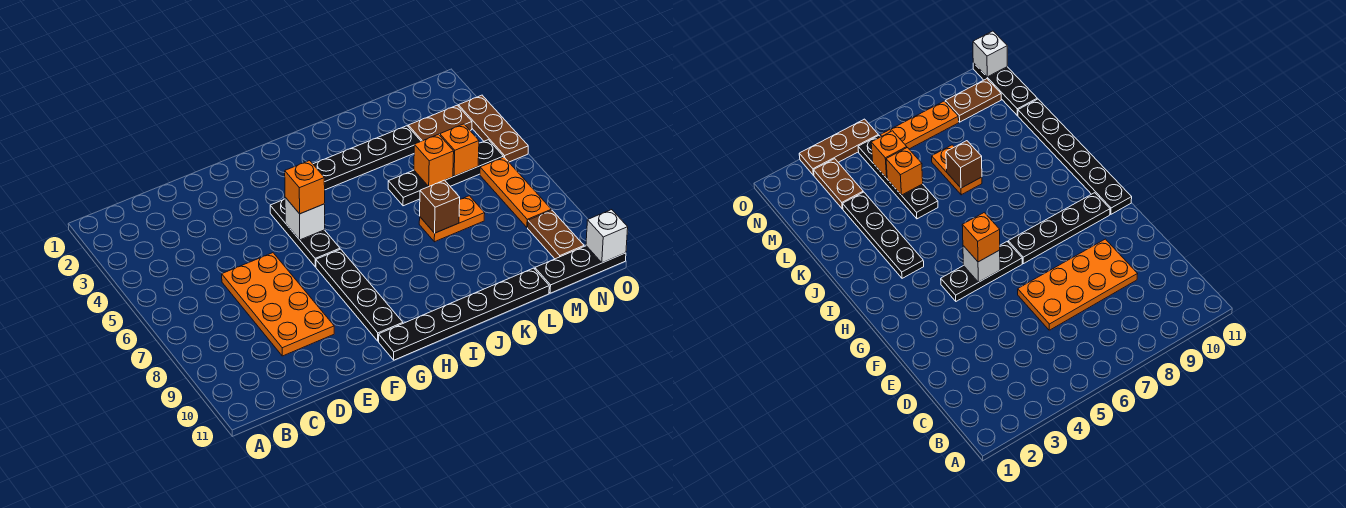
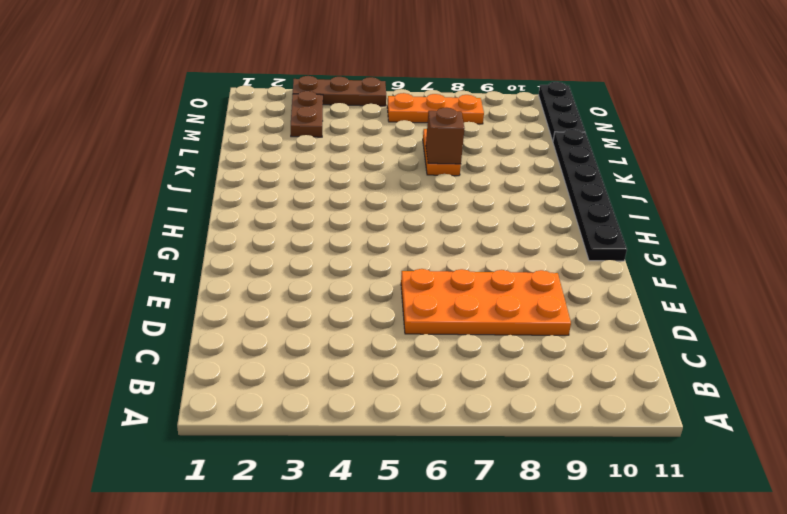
none -> black 1x3 plate [270,199,340,267]
none -> black 1x4 plate [316,249,403,341]
none -> black 1x4 plate [313,126,421,190]

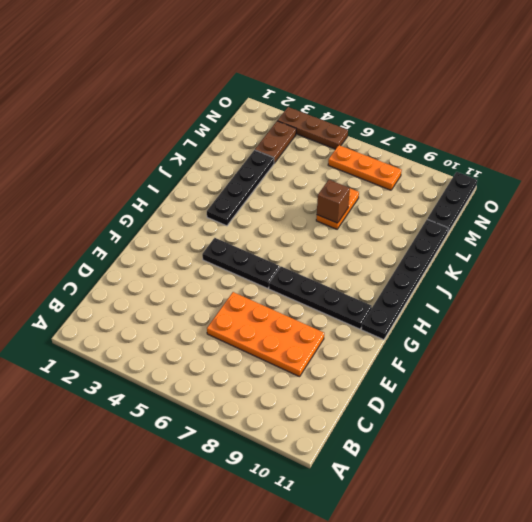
none -> black 1x4 plate [388,140,503,206]
none -> brown 1x2 plate [528,210,584,259]
none -> white 1x1 brick [285,197,325,240]

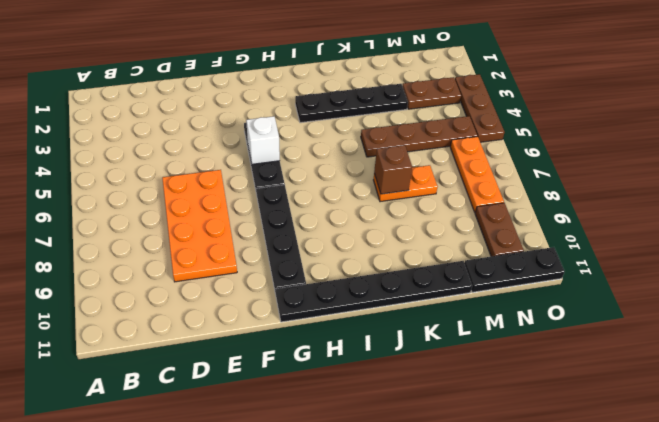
brown 1x4 plate [361,116,477,157] -> black 1x4 plate [388,140,503,206]
none -> orange 1x1 brick [414,134,454,186]
none -> orange 1x1 brick [440,124,479,176]
none -> white 1x1 brick [586,210,628,263]

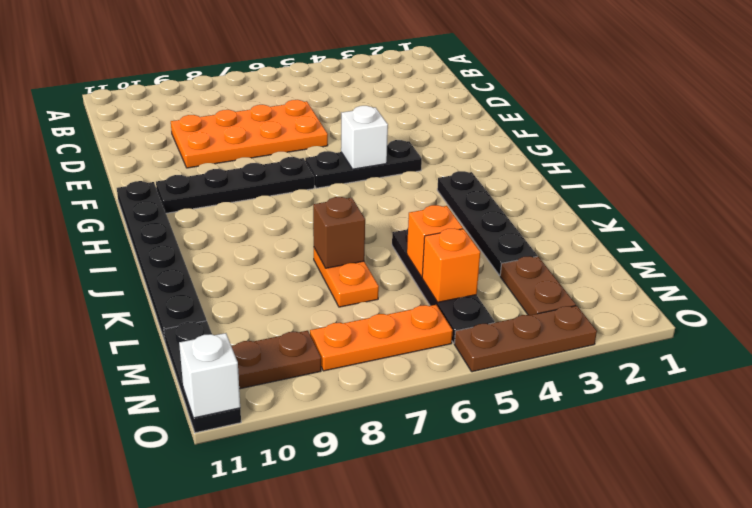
none -> orange 1x1 brick [285,161,325,214]

